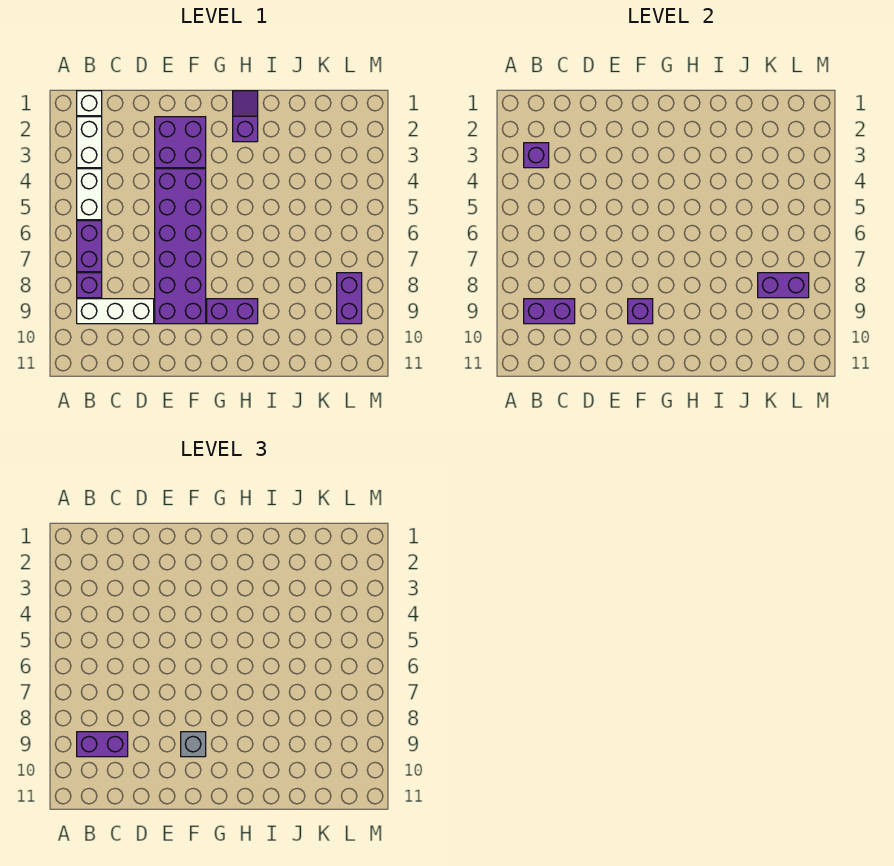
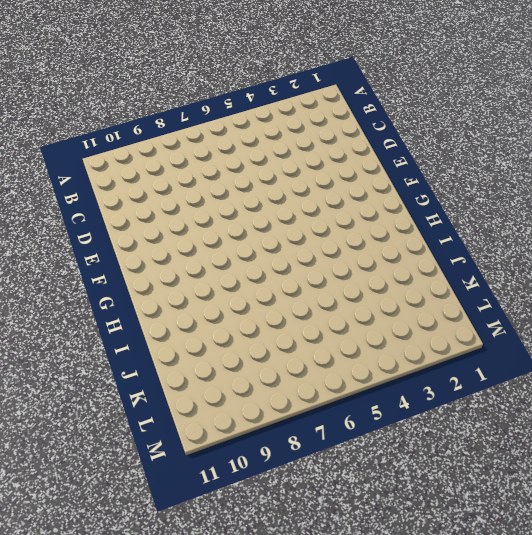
none -> white 1x1 brick [77,91,102,116]
none -> white 1x2 brick [77,117,102,168]
none -> white 1x2 brick [77,169,102,220]

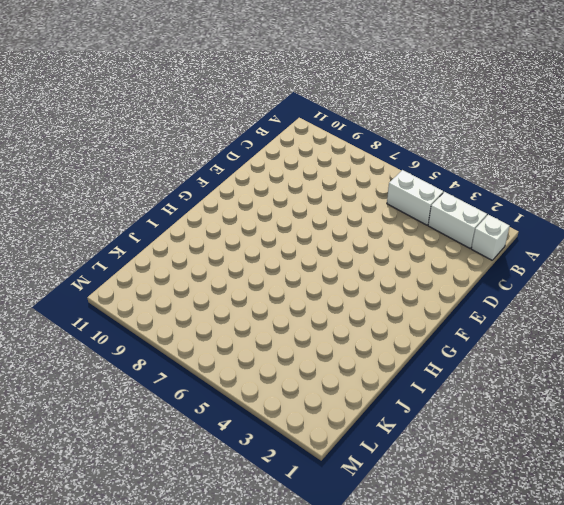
none -> purple 1x2 brick [77,221,102,272]
none -> purple 1x1 brick [77,273,102,298]
none -> white 1x3 brick [77,299,154,324]

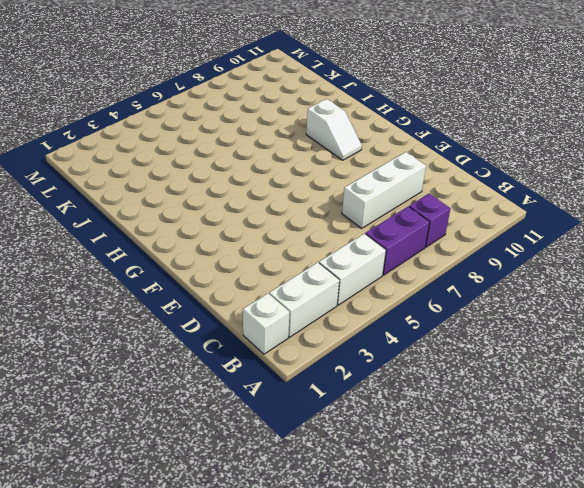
white 1x3 brick [342,152,426,228] -> white 1x3 brick turned to [77,299,154,324]
white 1x2 slope [306,99,362,160] -> purple 1x2 brick [207,299,258,324]
none -> purple 2x2 brick [155,117,206,168]
none -> purple 2x6 brick [155,169,206,324]
none -> purple 1x2 slope [233,91,258,142]

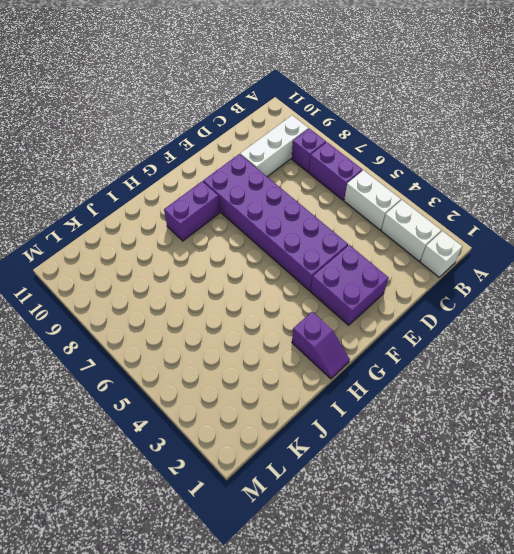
none -> purple 1x2 brick [337,273,362,324]
none -> purple 1x1 brick [524,143,549,168]
none -> purple 1x2 brick [524,299,575,324]

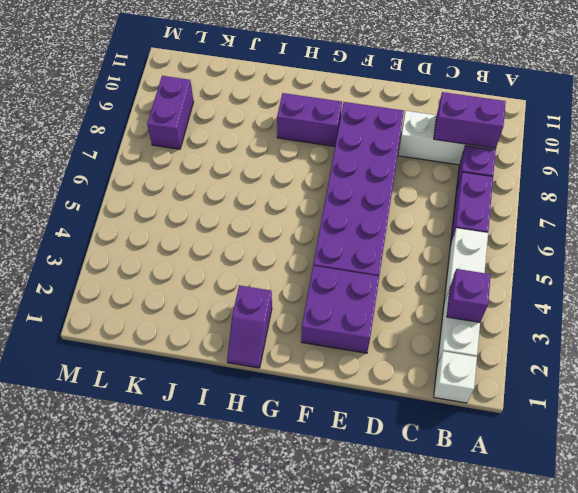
none -> purple 1x1 brick [628,299,653,324]
none -> purple 1x2 brick [758,273,809,298]
none -> purple 1x2 brick [77,732,128,757]

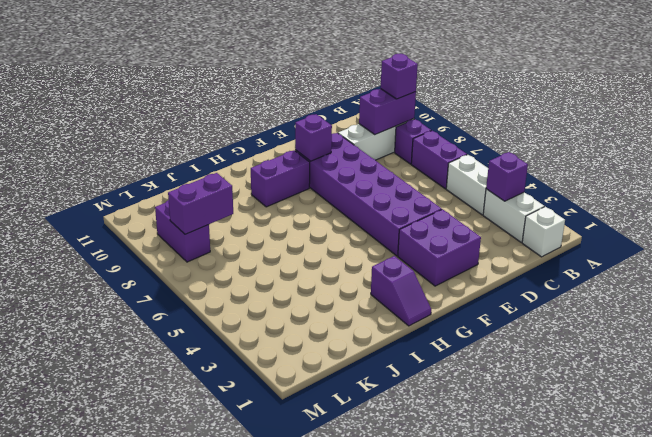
purple 1x1 brick [381,54,418,99] -> purple 1x2 brick [77,732,128,757]
none -> grey 1x1 brick [181,732,206,757]

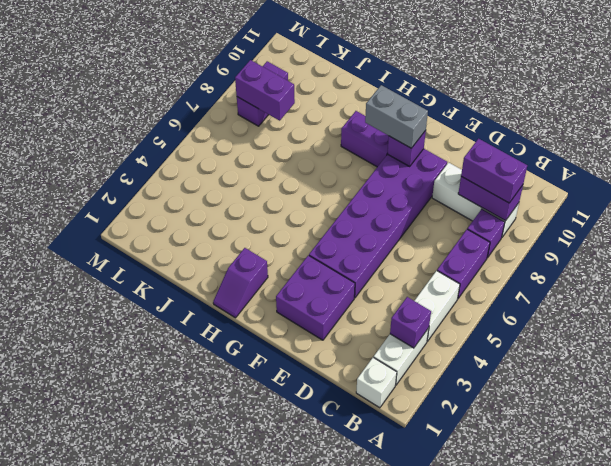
grey 1x2 brick [365,85,428,148] -> grey 1x1 brick [181,732,206,757]

